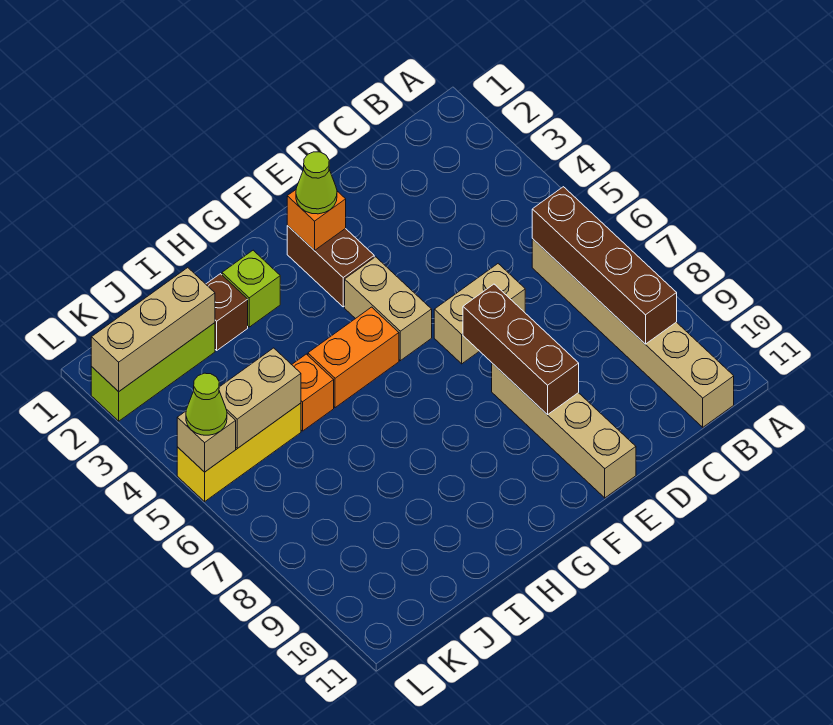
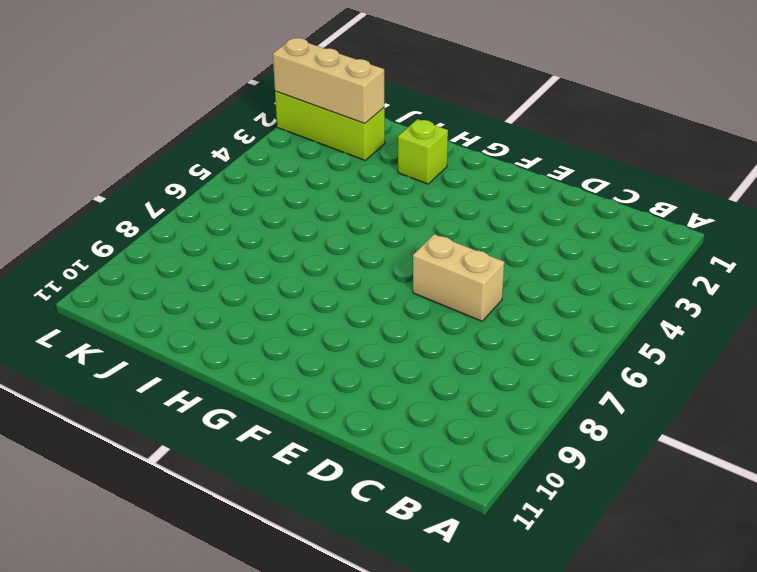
none -> tan 1x6 brick [532,239,734,427]
none -> tan 1x4 brick [492,363,636,498]
none -> brown 1x2 brick [287,226,374,307]

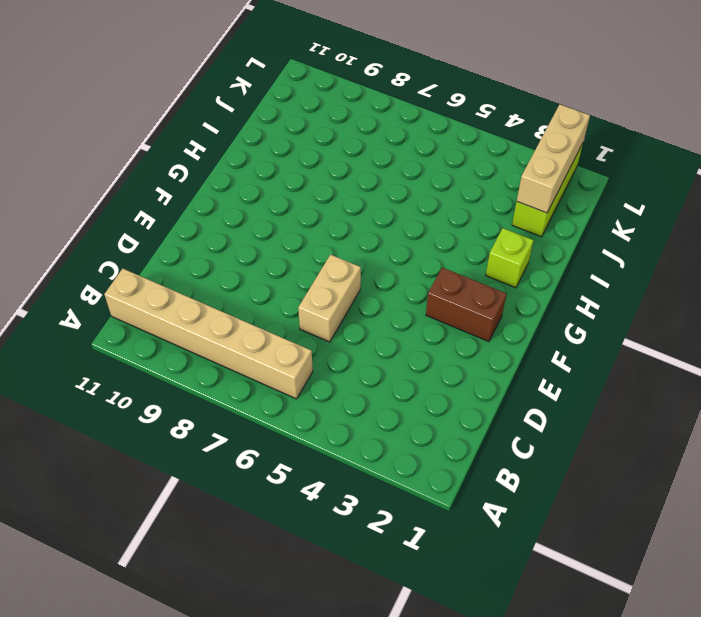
none -> tan 1x4 brick [492,363,636,498]
none -> tan 1x2 brick [345,257,432,361]
none -> orange 1x2 brick [308,307,399,408]

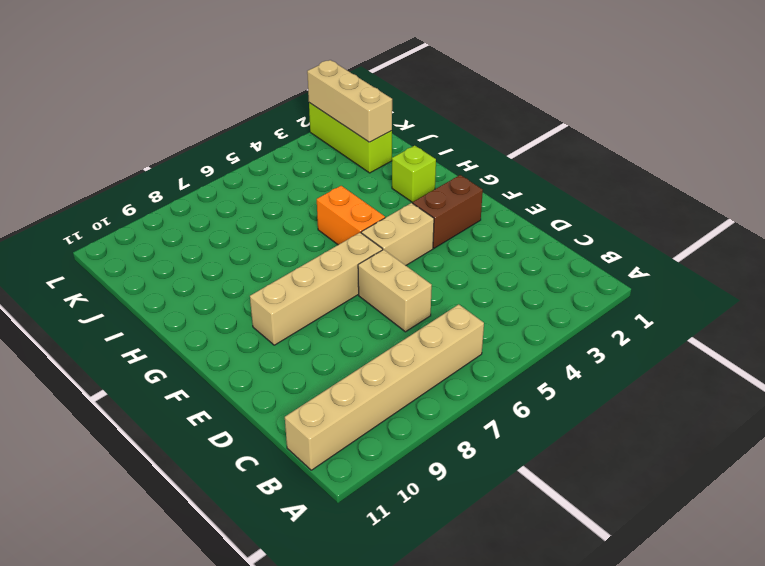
tan 1x4 brick [250,233,383,345] -> tan 1x4 brick moved to [492,363,636,498]
none -> brown 1x1 brick [206,274,248,350]
none -> orange 1x1 brick [292,354,334,431]
none -> yellow 1x3 brick [177,403,301,501]

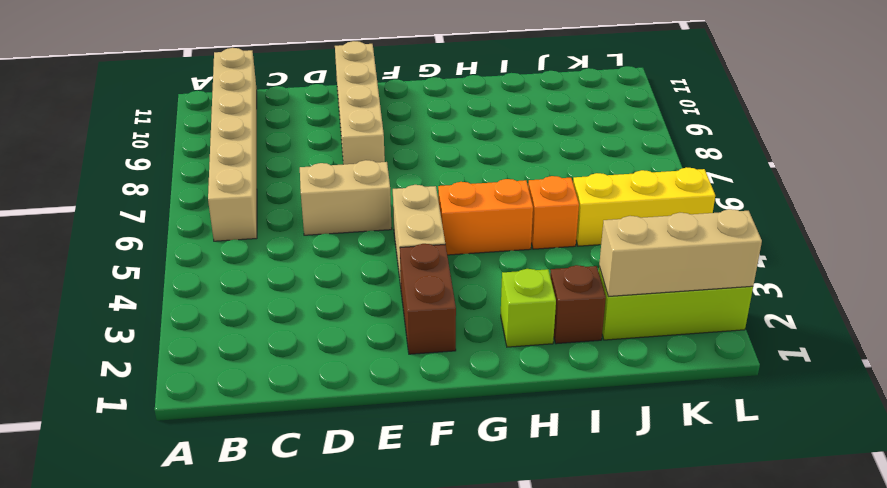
none -> brown 1x4 brick [532,187,677,344]
none -> brown 1x3 brick [463,284,579,415]
none -> orange 1x1 brick [287,190,346,250]

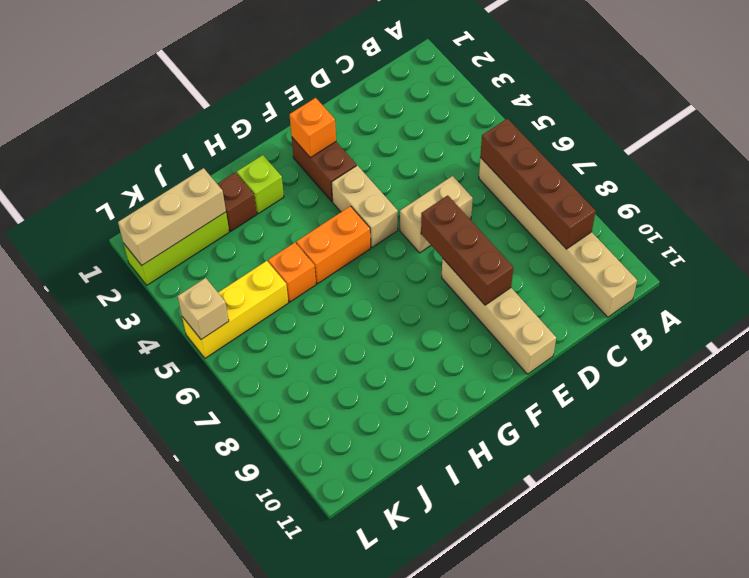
none -> tan 1x2 brick [219,348,301,448]
none -> lime 1x1 cone [296,152,337,214]
none -> lime 1x1 cone [186,373,227,435]

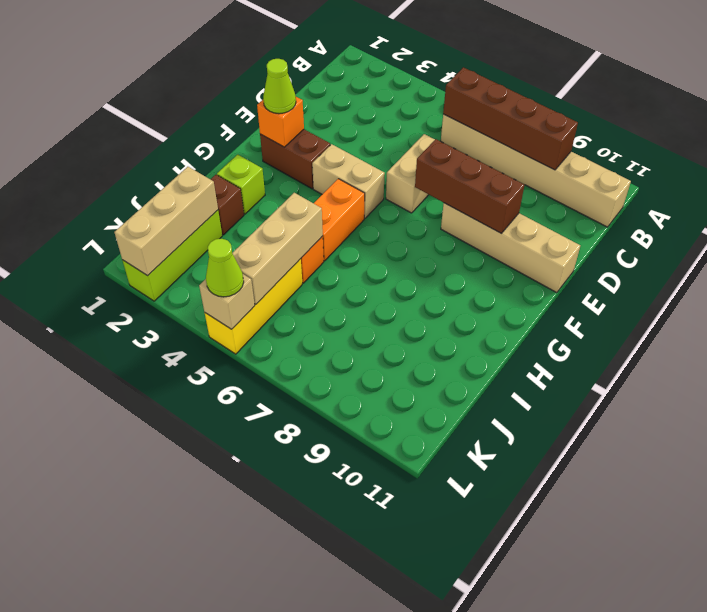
tan 1x3 brick [232,193,323,304] -> tan 1x2 brick [219,348,301,448]

